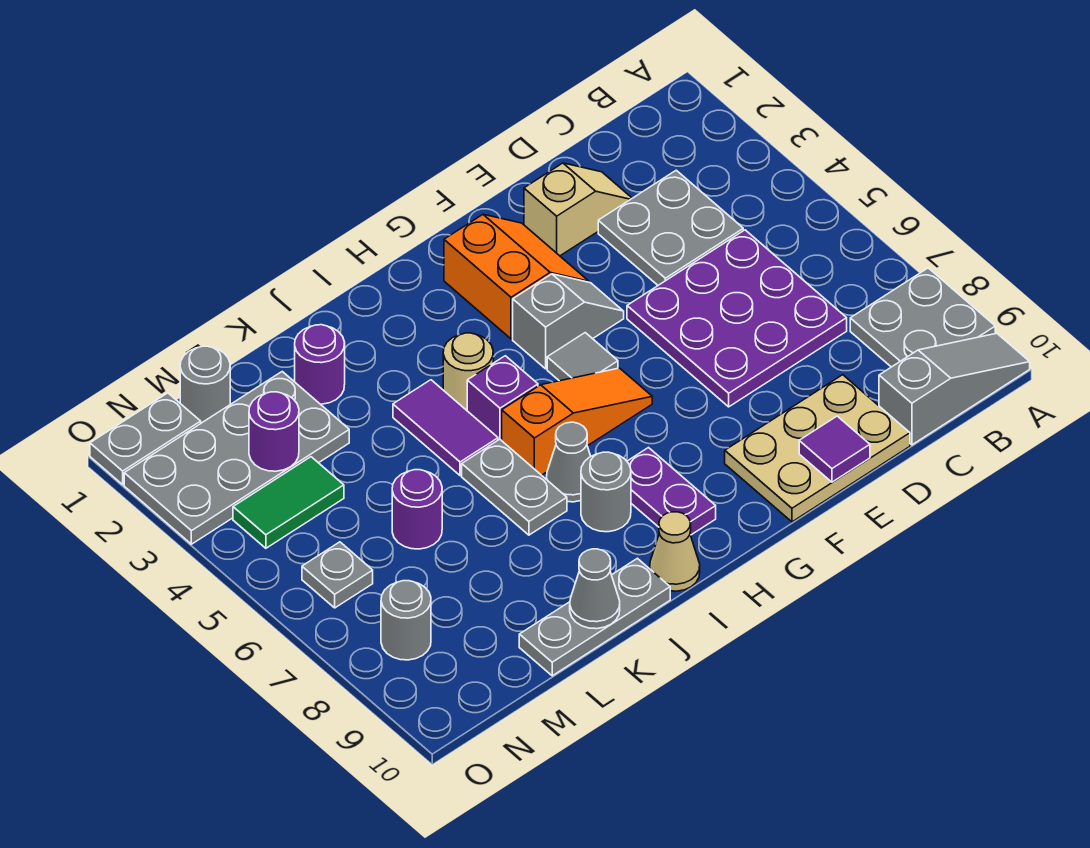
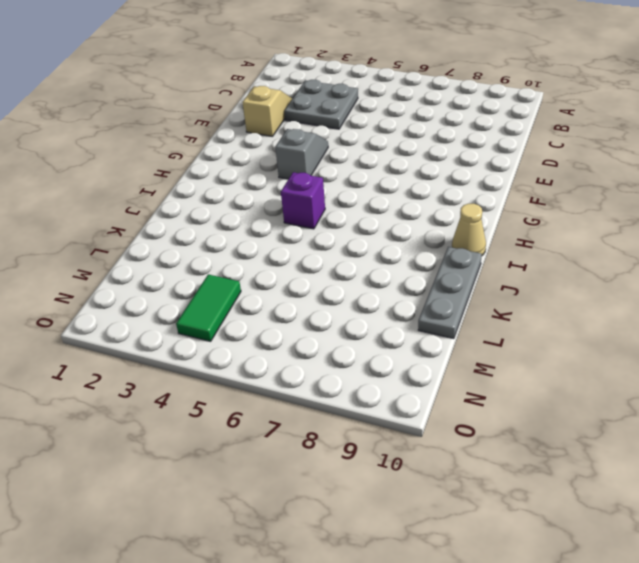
none -> grey 2x2 plate [850,268,995,367]
none -> grey 1x3 slope [879,333,1030,445]
none -> purple 3x3 plate [627,230,847,407]
none -> tan 2x3 plate [725,375,910,522]

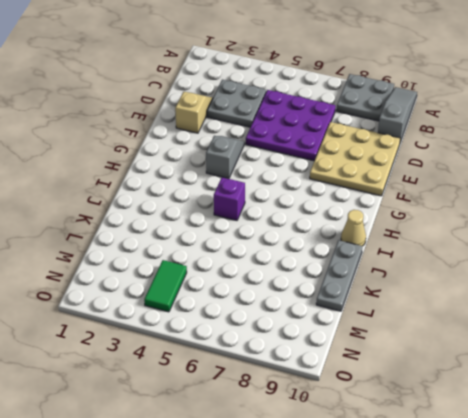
tan 3x3 plate [310,122,400,196] -> tan 2x3 plate [725,375,910,522]
none -> orange 2x2 slope [444,214,589,339]
none -> grey 1x1 tile [547,333,618,381]
none -> orange 1x3 slope [502,368,652,475]
none -> purple 1x2 plate [627,448,716,535]

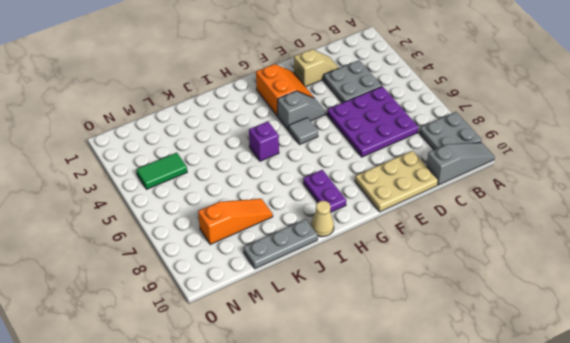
orange 1x3 slope [198,199,273,244] -> orange 1x3 slope moved to [502,368,652,475]
none -> tan 1x1 round brick [443,333,493,410]
none -> grey 1x1 cone [546,422,591,502]
none -> grey 1x1 round brick [581,452,631,532]
none -> purple 1x2 tile [393,380,498,476]

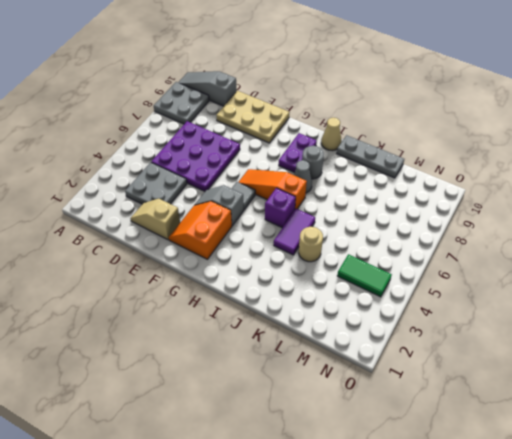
tan 1x1 round brick [299,227,323,262] -> tan 1x1 round brick moved to [443,333,493,410]
none -> grey 1x2 plate [462,439,567,535]
none -> purple 1x1 round brick [295,325,345,404]
none -> grey 2x4 plate [124,372,349,544]
none -> purple 1x1 round brick [392,470,442,549]

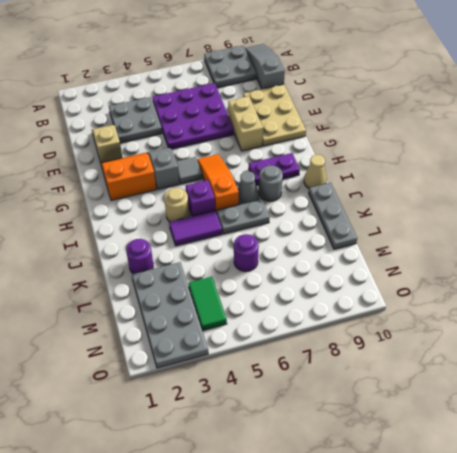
tan 1x2 brick [228,96,263,151] -> none
none -> grey 1x1 round brick [180,346,230,423]
none -> grey 1x2 plate [90,393,201,484]
none -> grey 1x1 plate [302,542,373,608]
none -> grey 1x1 round brick [381,581,431,660]

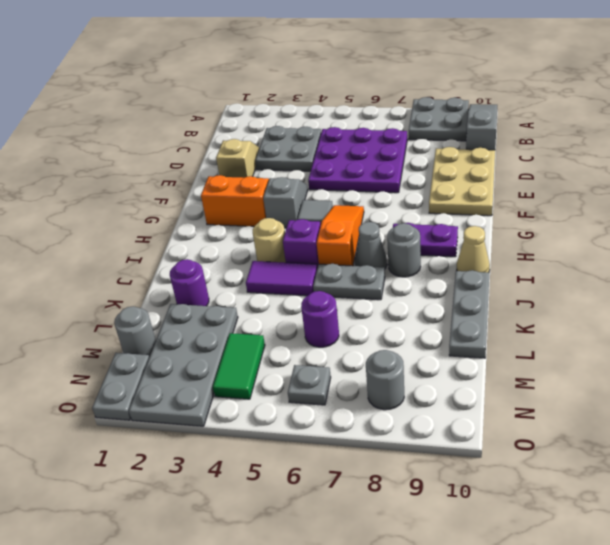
none -> purple 1x1 tile [799,416,870,482]
none -> grey 1x1 cone [570,549,620,629]
none -> purple 1x1 round brick [249,392,299,471]

